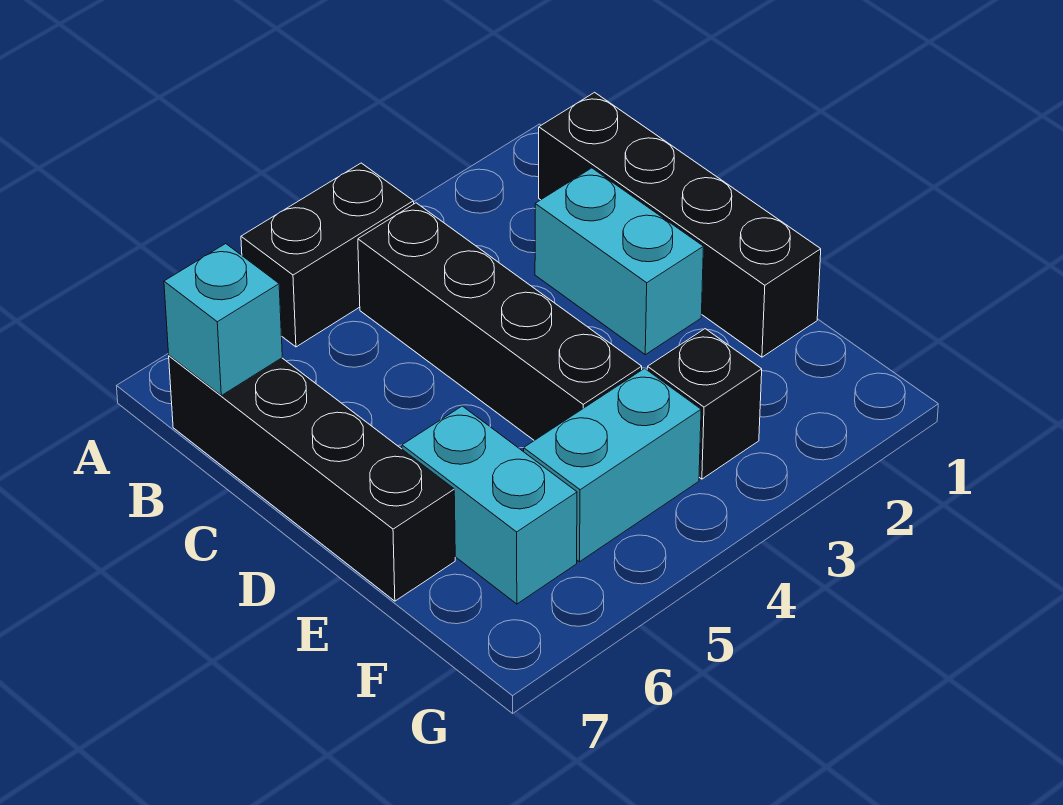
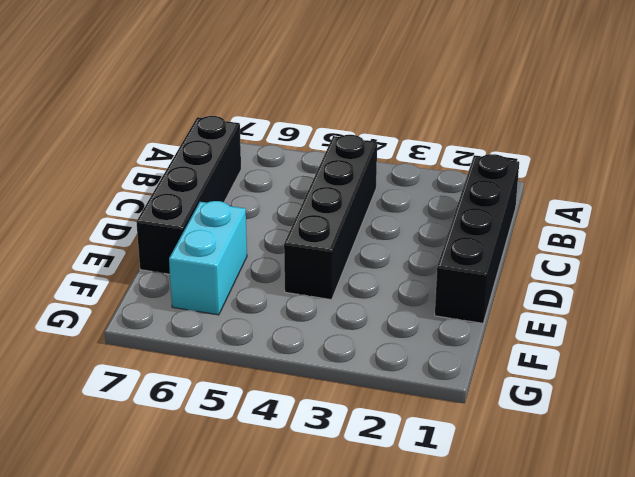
none -> black 1x2 brick [241,163,414,347]
none -> cyan 1x2 brick [535,168,703,355]

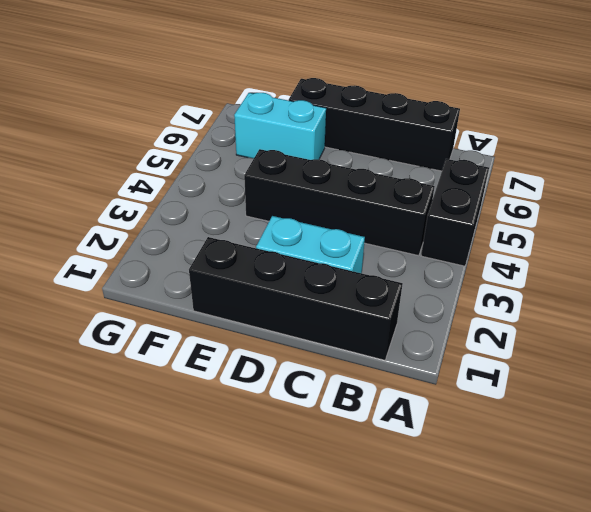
none -> black 1x1 brick [647,329,762,479]
none -> cyan 1x2 brick [524,368,701,562]

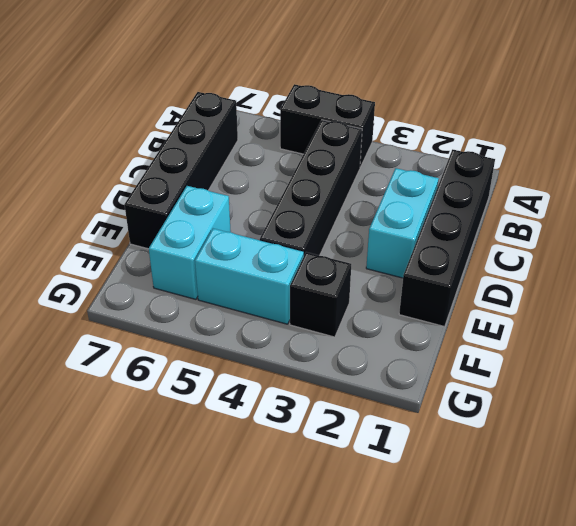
none -> cyan 1x1 brick [164,244,282,396]

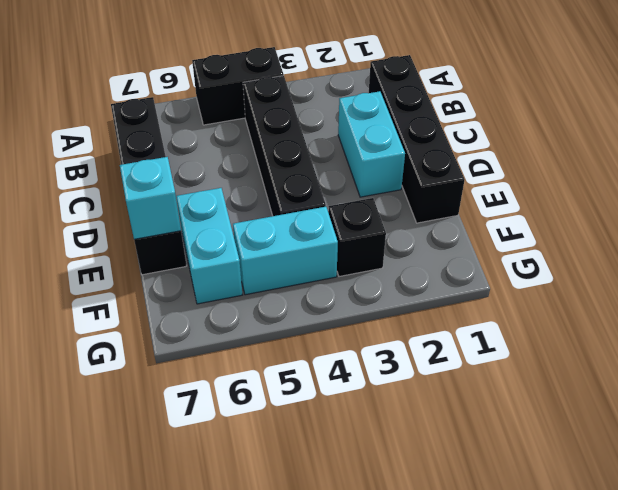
cyan 1x1 brick [120,157,181,239] -> cyan 1x1 brick moved to [164,244,282,396]

